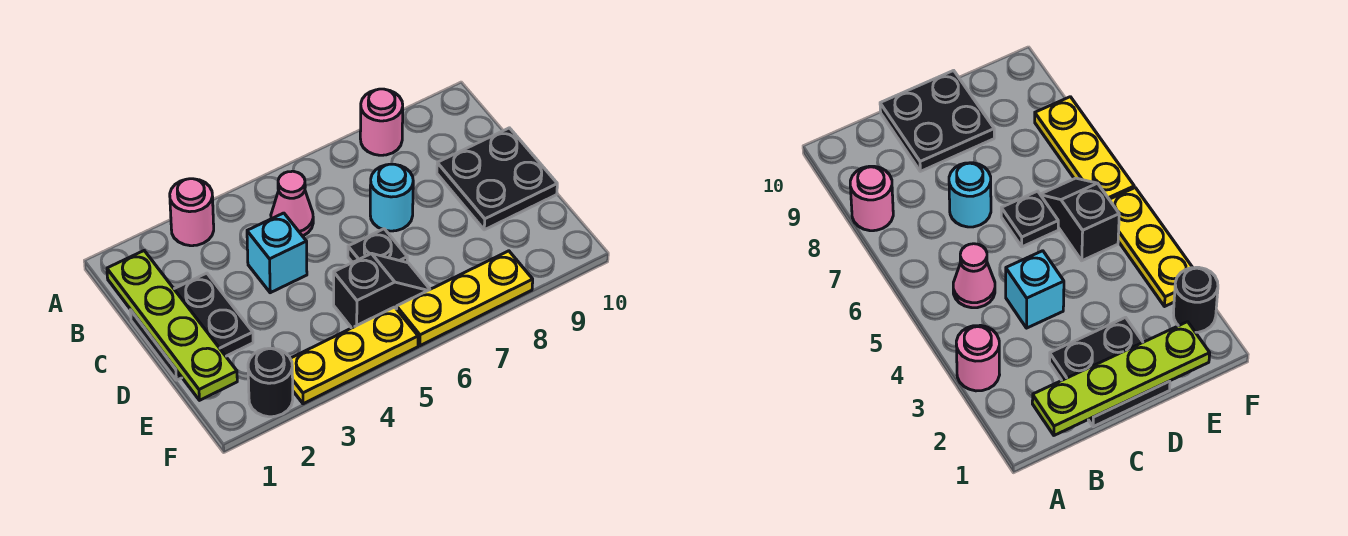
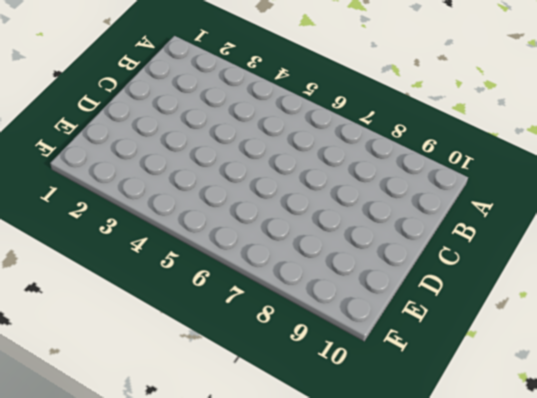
none -> pink 1x1 round brick [170,179,214,246]
none -> pink 1x1 round brick [360,89,403,155]
none -> pink 1x1 cone [271,171,313,236]

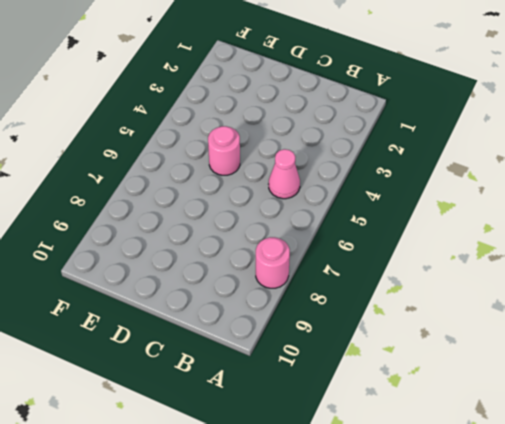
pink 1x1 round brick [208,126,240,175] -> pink 1x1 round brick moved to [170,179,214,246]
none -> black 2x2 plate [131,273,253,380]
none -> cyan 1x1 brick [247,213,307,293]
none -> cyan 1x1 round brick [370,164,413,231]

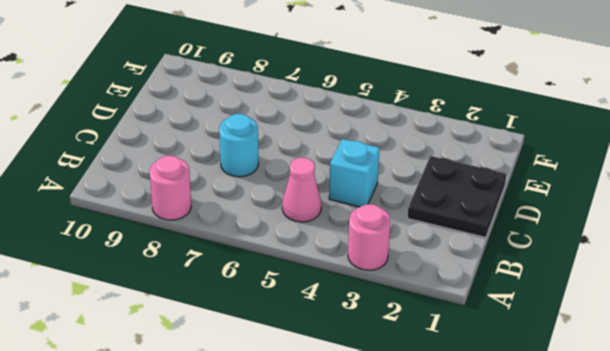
none -> black 2x2 plate [437,128,557,230]
none -> black 1x1 plate [348,229,407,263]
none -> black 1x2 slope [334,253,430,328]

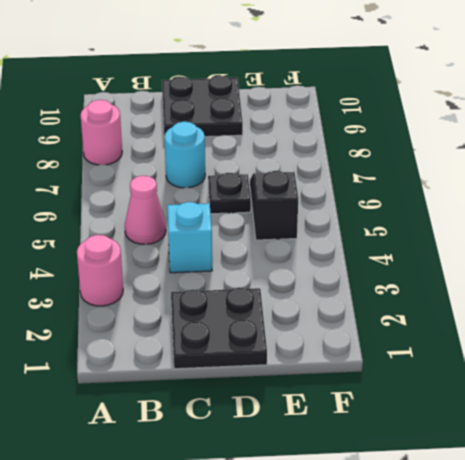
none -> black 1x1 round brick [248,348,293,417]
none -> yellow 1x3 plate [290,307,418,404]
none -> yellow 1x3 plate [397,251,533,346]

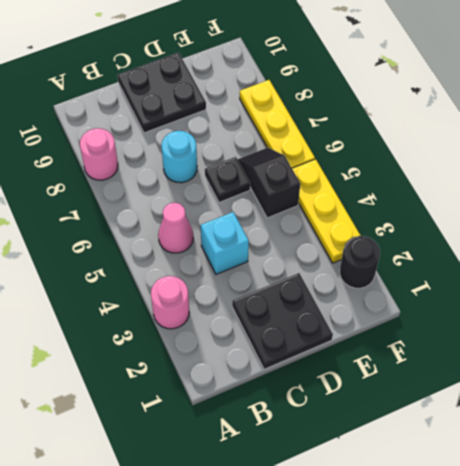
none -> lime 1x4 plate [107,251,237,400]

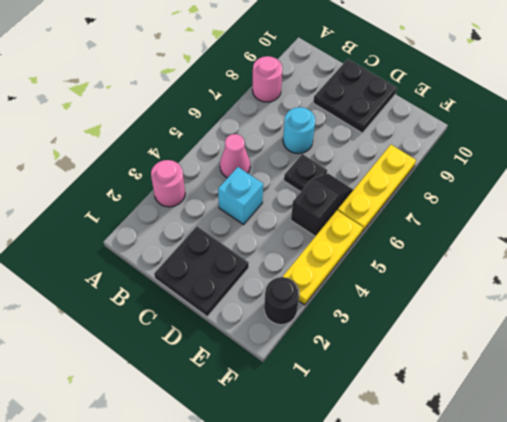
none -> lime 1x4 plate [107,251,237,400]

